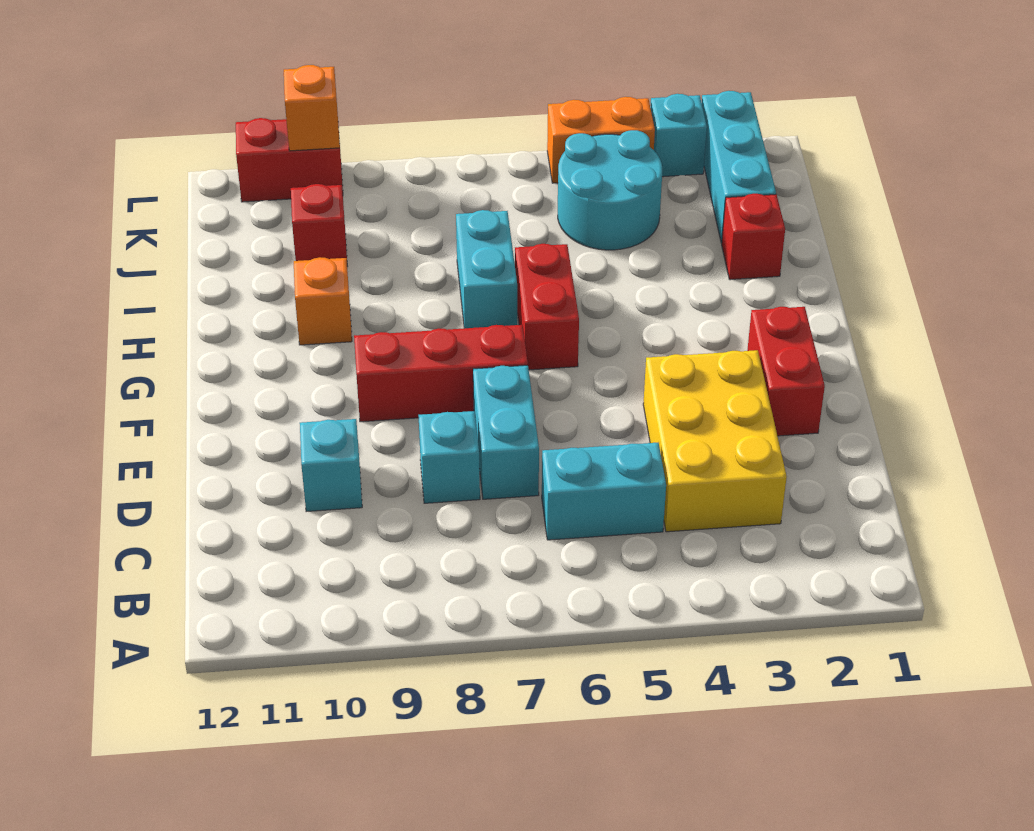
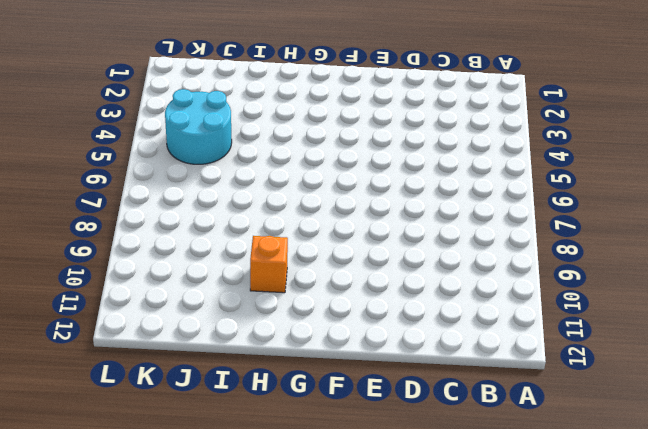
none -> yellow 2x3 brick [643,350,787,532]
none -> cyan 1x2 brick [542,443,666,540]
none -> cyan 1x2 brick [473,365,539,499]

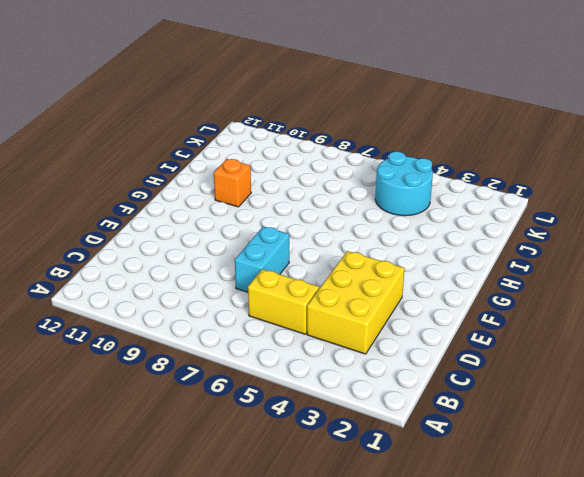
yellow 1x2 brick [248,269,319,334] -> cyan 1x2 brick [542,443,666,540]
none -> cyan 1x1 brick [419,411,480,503]
none -> cyan 1x1 brick [300,419,362,512]
none -> red 1x2 brick [747,307,825,436]

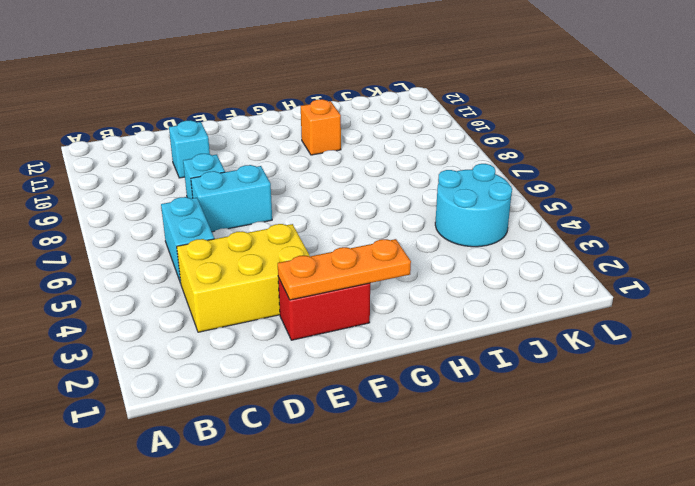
orange 1x3 plate [278,239,411,300] -> none
none -> red 1x3 brick [354,325,528,422]
none -> red 1x2 brick [515,244,579,370]
none -> cyan 1x2 brick [456,210,517,328]

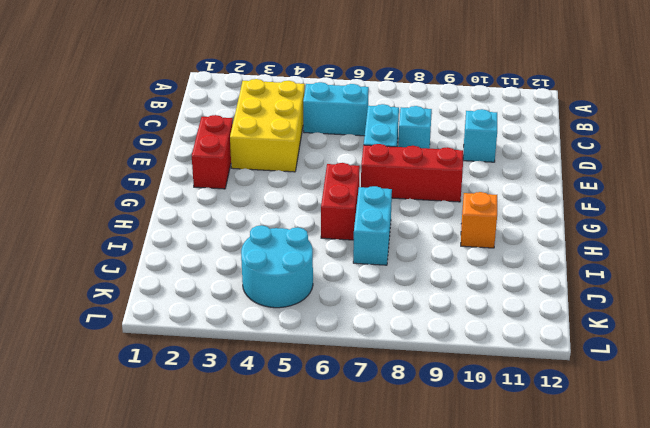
none -> red 1x1 brick [722,194,785,280]
none -> cyan 1x3 brick [702,91,776,243]
none -> red 1x1 brick [291,184,347,261]

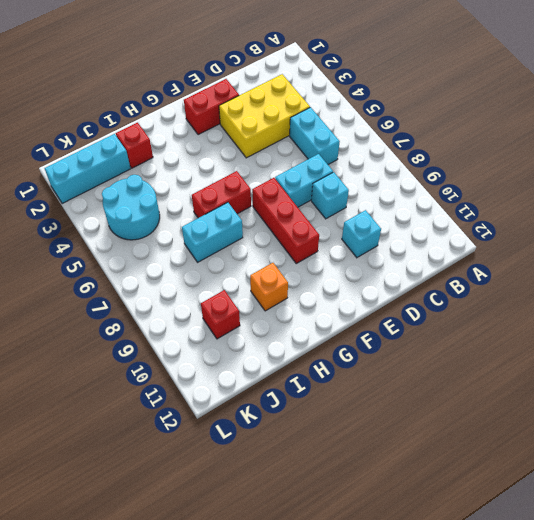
none -> cyan 1x1 brick [650,94,707,177]
none -> orange 1x2 brick [547,97,655,183]
none -> red 1x2 brick [236,118,343,202]

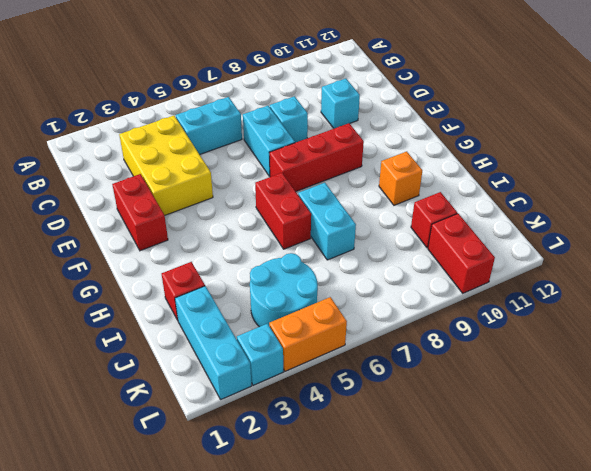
red 1x2 brick [428,214,495,293] -> red 1x2 brick turned to [236,118,343,202]
none -> orange 1x1 brick [284,65,340,151]

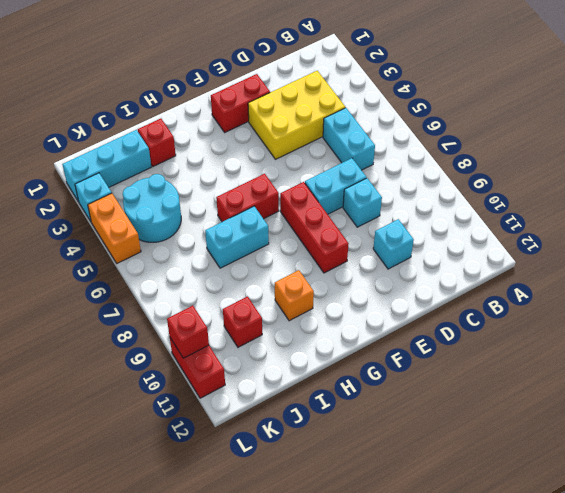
red 1x1 brick [167,306,209,358] -> orange 1x1 brick [284,65,340,151]

